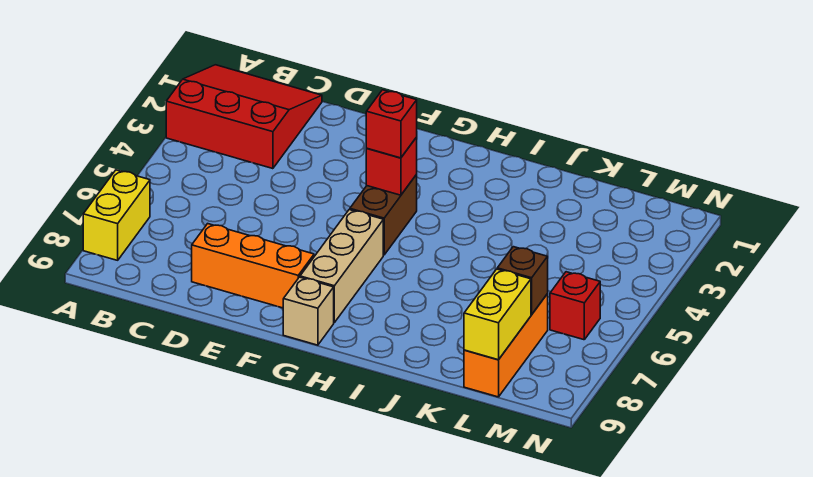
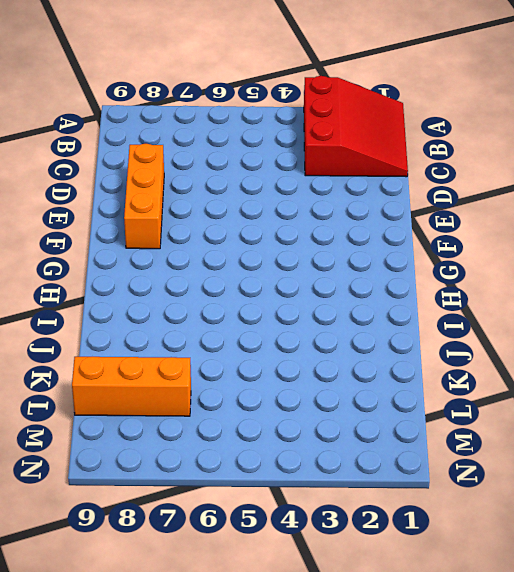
none -> yellow 1x2 brick [83,170,150,260]
none -> brown 1x2 brick [350,175,417,255]
none -> tan 1x3 brick [300,210,383,322]

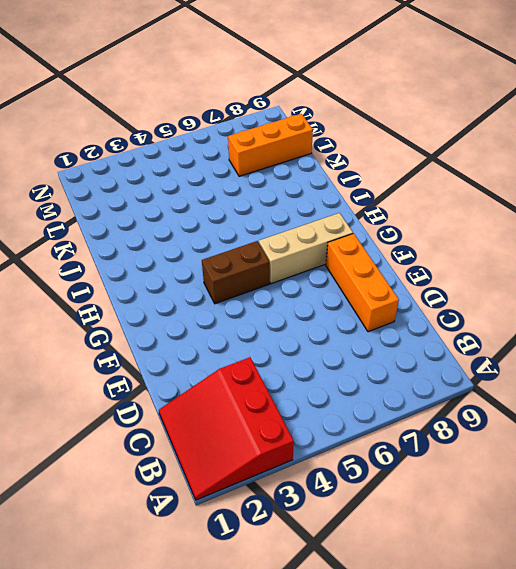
none -> yellow 1x2 brick [83,170,150,260]
none -> tan 1x1 brick [283,277,334,345]
none -> red 1x1 brick [550,272,600,340]

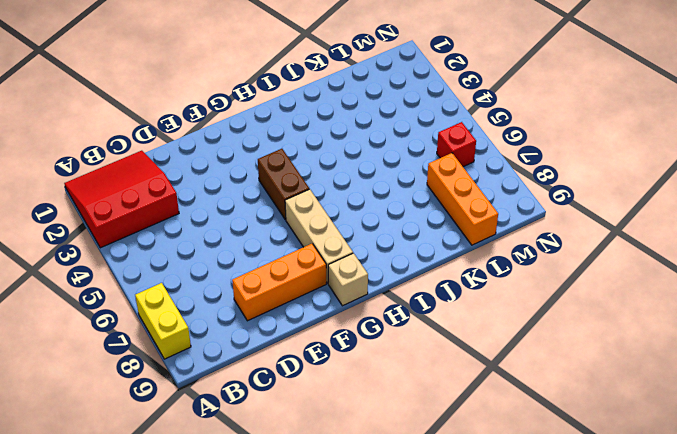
none -> red 1x1 brick [366,137,417,195]
none -> brown 1x1 brick [497,247,548,315]
none -> yellow 1x2 brick [464,269,531,360]

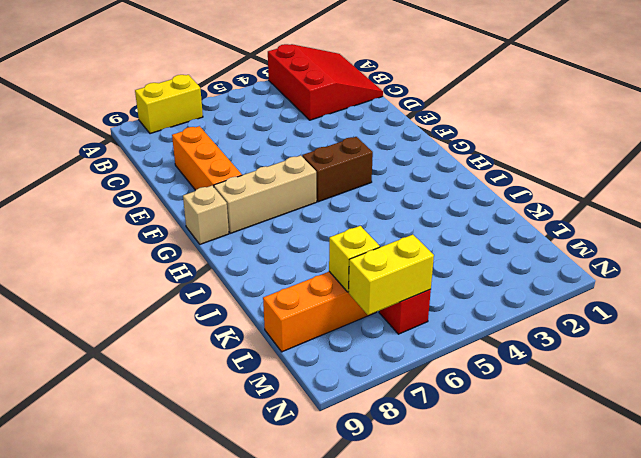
yellow 1x1 brick [329,226,380,292] -> brown 1x1 brick [497,247,548,315]
yellow 1x2 brick [349,235,434,315] -> yellow 1x2 brick moved to [464,269,531,360]
none -> red 1x1 brick [366,137,417,195]
none -> red 1x1 brick [366,90,417,158]

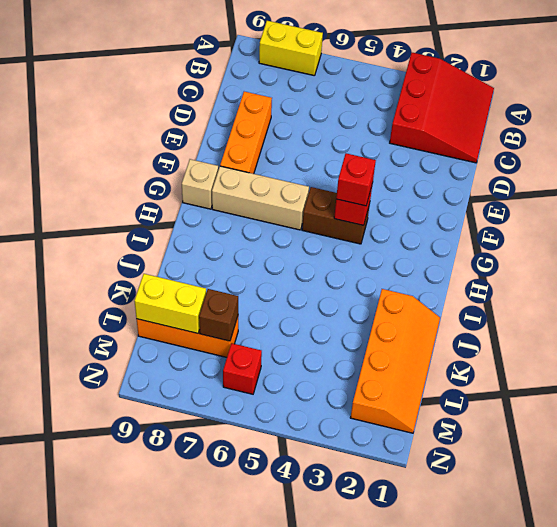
orange 2x4 slope [350,289,440,433] -> none

